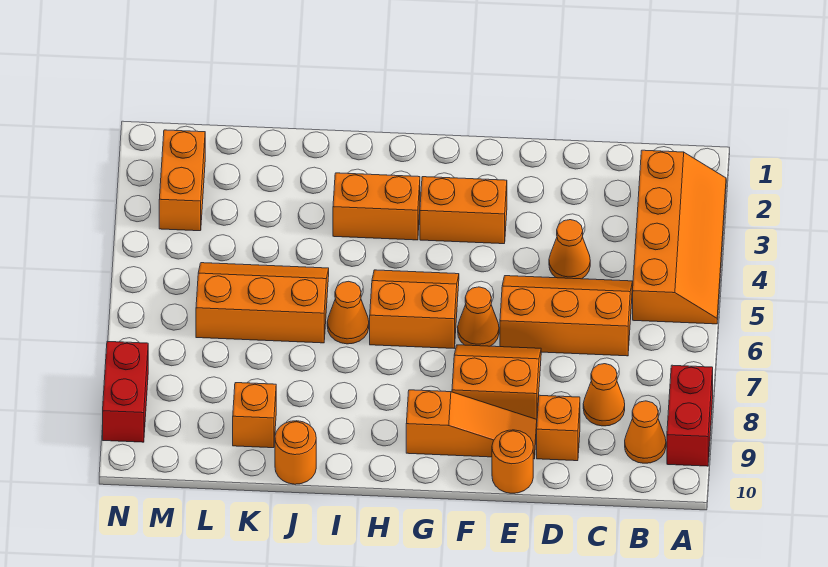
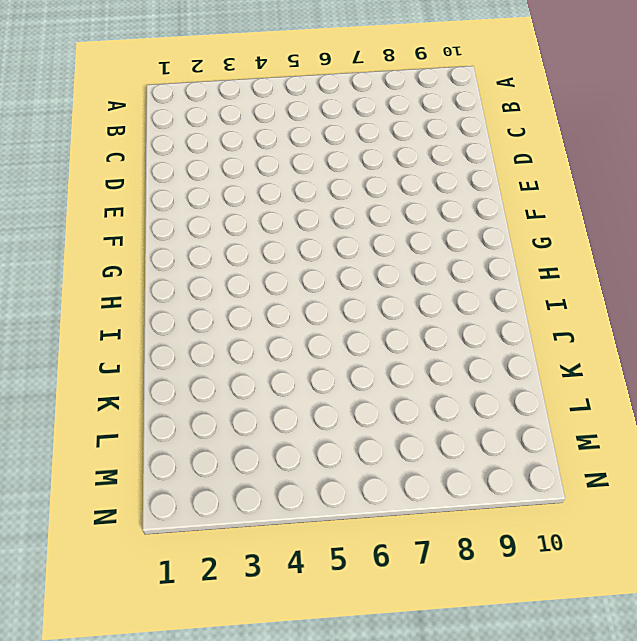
none -> orange 2x4 slope [633,150,726,324]
none -> red 1x2 brick [667,365,713,466]
none -> orange 1x1 cone [625,401,666,463]

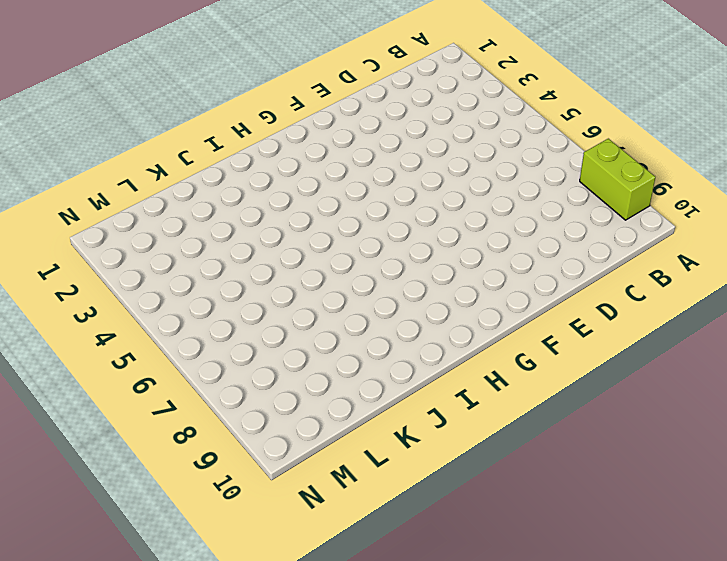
lime 1x2 brick [580,139,655,220] -> red 1x2 brick [667,365,713,466]
none -> orange 2x4 slope [633,150,726,324]
none -> orange 1x1 cone [625,401,666,463]
none -> orange 2x3 slope [500,276,633,356]

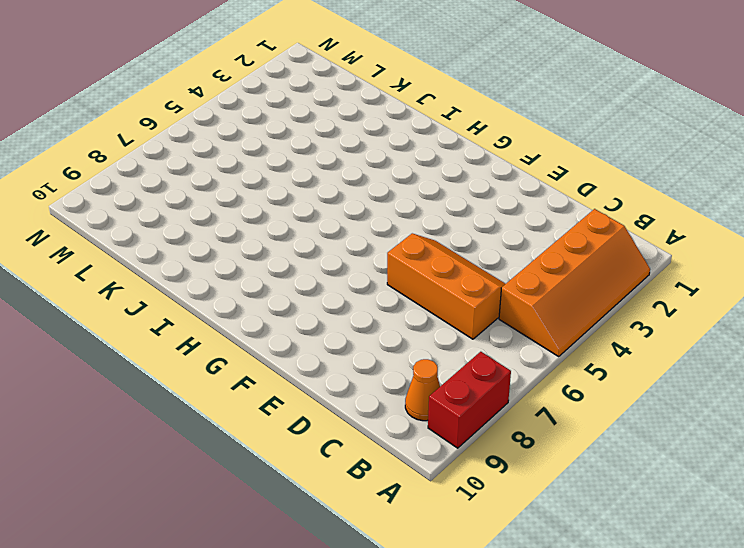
none -> orange 1x1 cone [583,364,625,426]
none -> orange 1x1 cone [549,220,590,279]
none -> orange 1x1 brick [537,395,580,461]

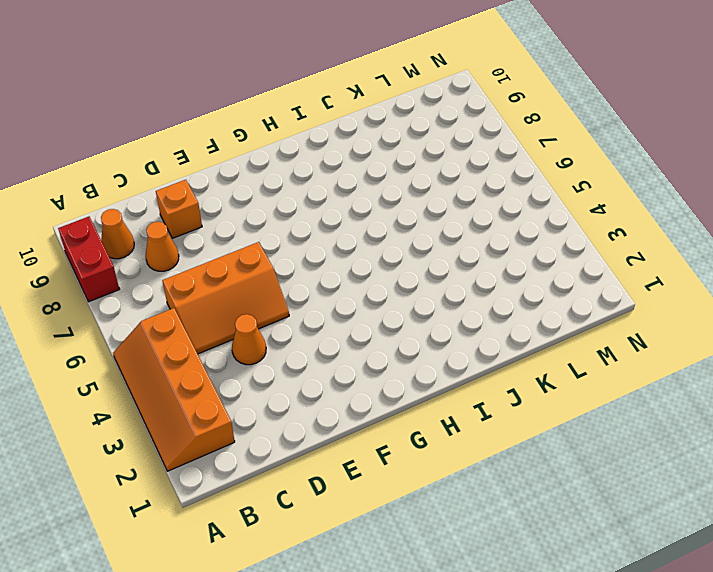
none -> orange 2x2 slope [452,345,541,420]
none -> orange 1x3 slope [406,390,537,459]
none -> orange 1x1 round brick [492,430,533,493]

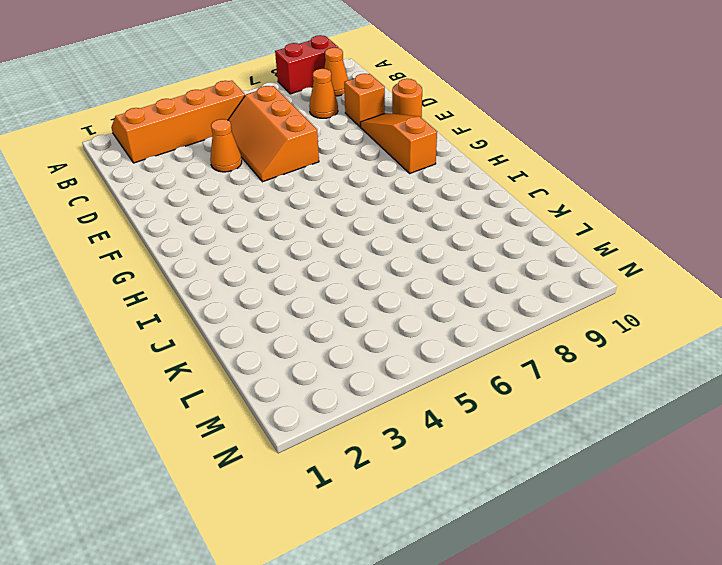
none -> orange 2x2 slope [452,345,541,420]
none -> orange 1x2 brick [420,177,507,244]
none -> orange 1x1 cone [458,287,499,346]

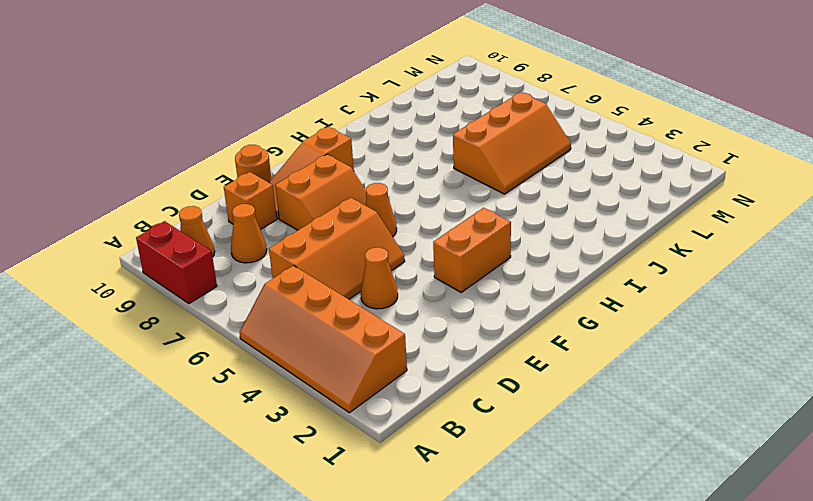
none -> orange 2x2 slope [370,270,459,348]
none -> orange 1x2 brick [333,173,420,240]
none -> orange 1x1 cone [327,281,369,344]

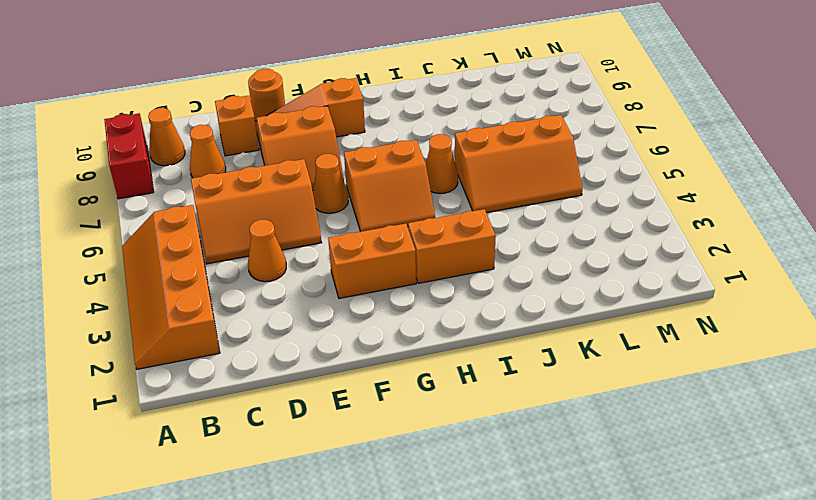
none -> orange 1x1 round brick [275,421,316,484]
none -> orange 1x1 brick [233,383,276,448]
none -> orange 1x2 brick [159,130,205,231]

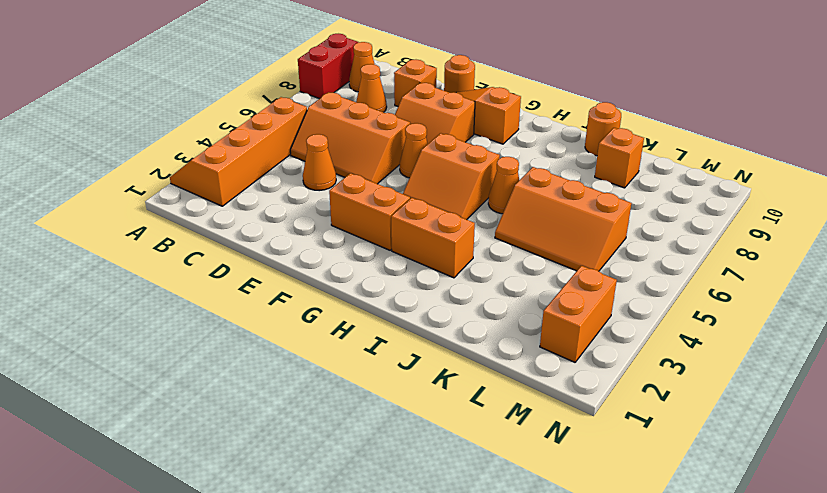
none -> red 1x2 brick [103,341,148,442]

